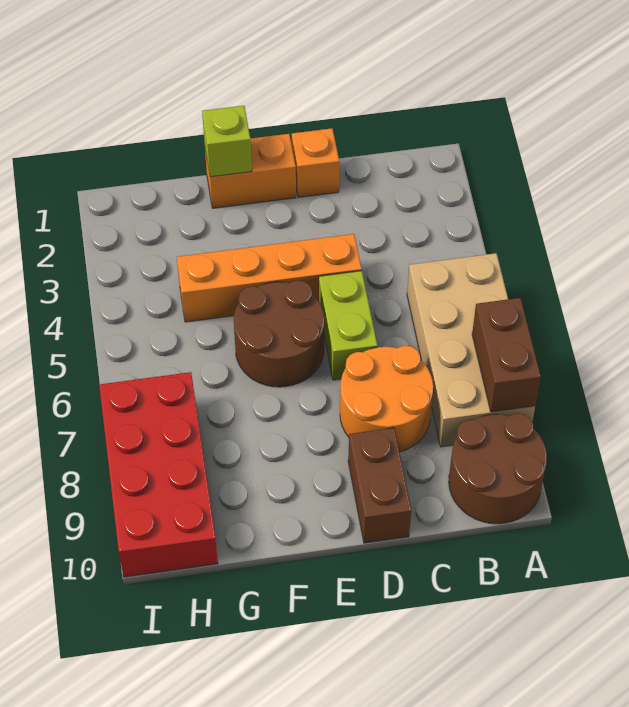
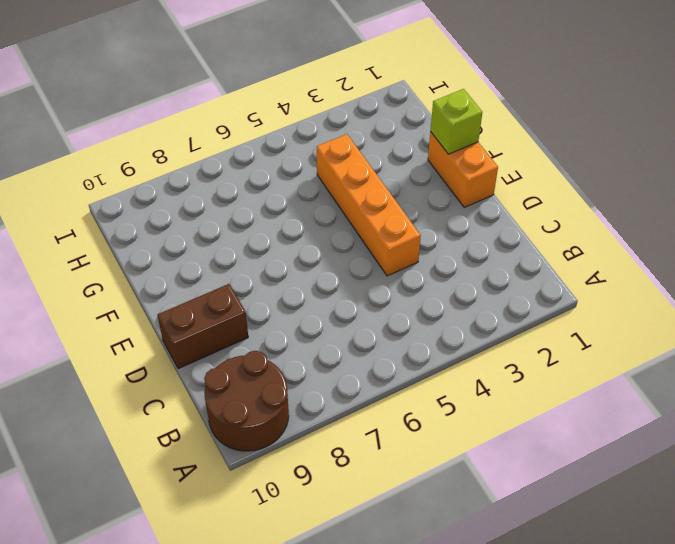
none -> tan 2x4 brick [407,253,535,447]
none -> orange 2x2 round brick [340,346,433,452]
none -> orange 1x1 brick [292,128,339,198]

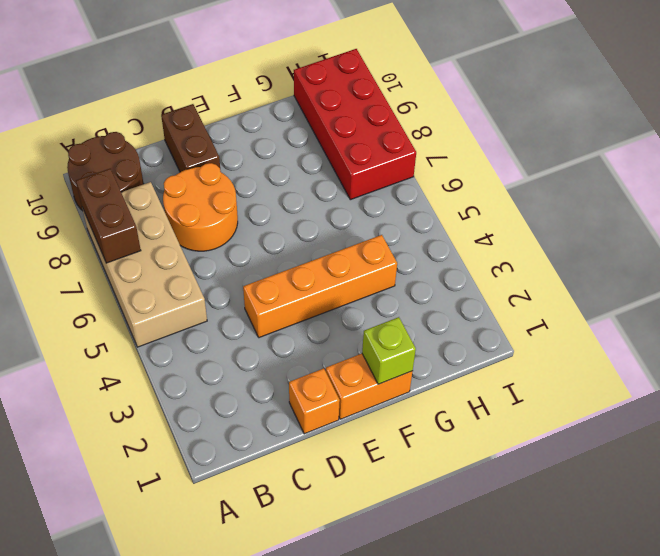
none -> lime 1x2 brick [319,271,377,380]
none -> brown 2x2 round brick [234,281,324,387]

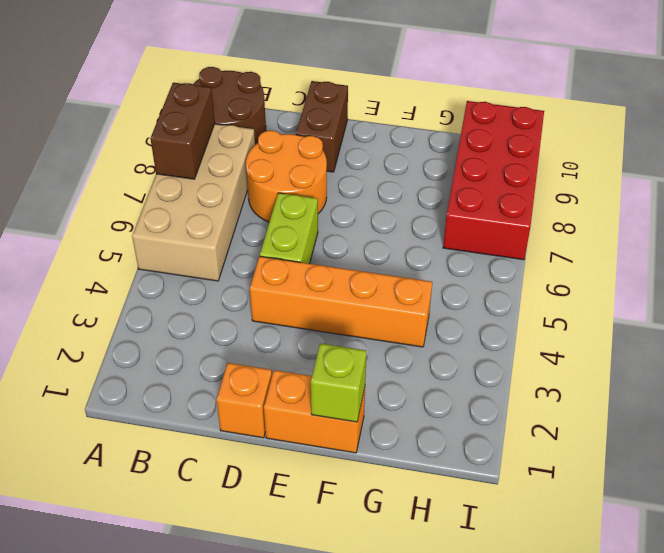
none -> brown 2x2 round brick [234,281,324,387]

